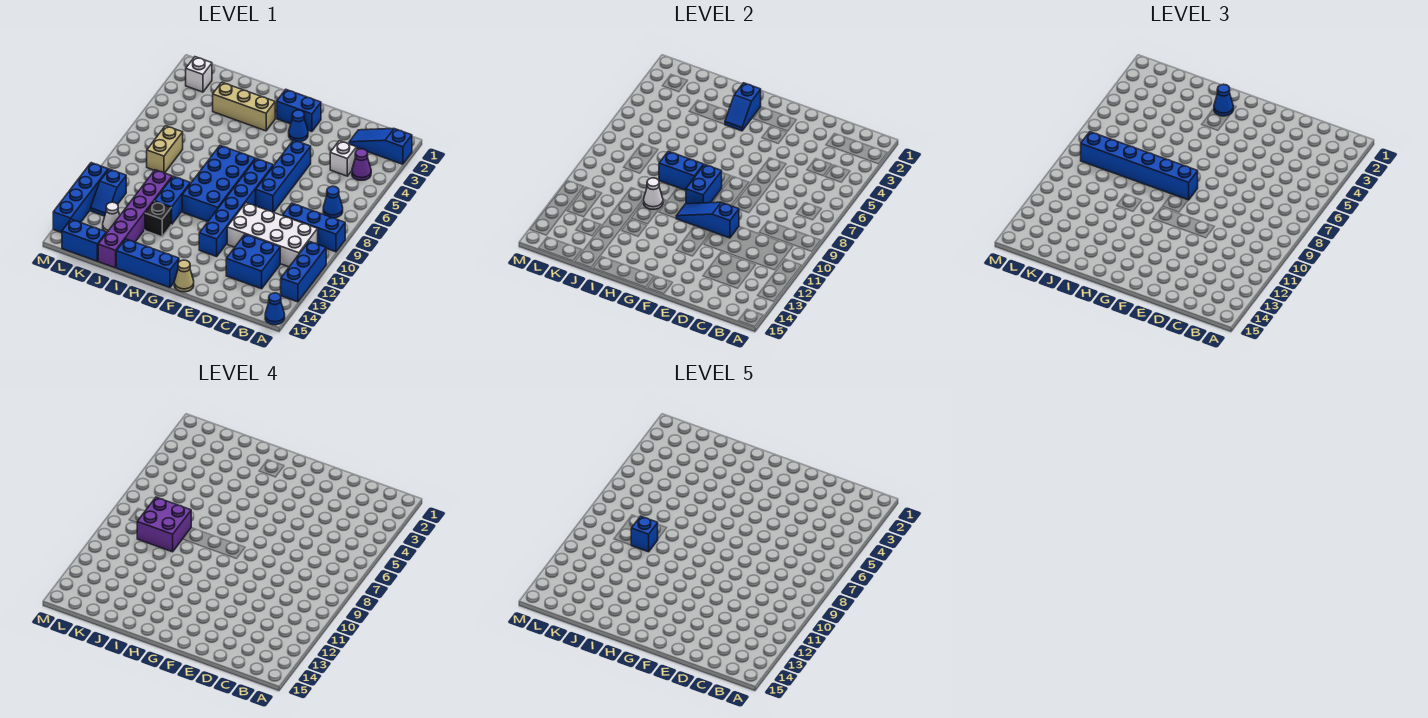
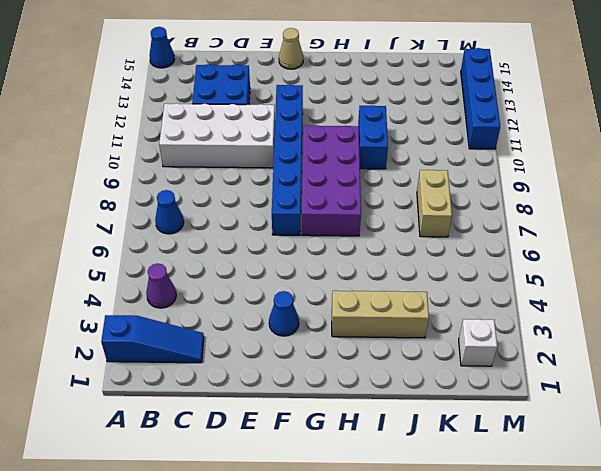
purple 2x4 brick [302,125,361,236] -> blue 2x4 brick [182,145,255,221]
none -> blue 1x3 brick [283,203,345,252]
none -> blue 1x3 brick [281,241,326,302]
none -> white 1x1 brick [330,141,357,176]
none -> blue 1x4 brick [256,140,311,212]

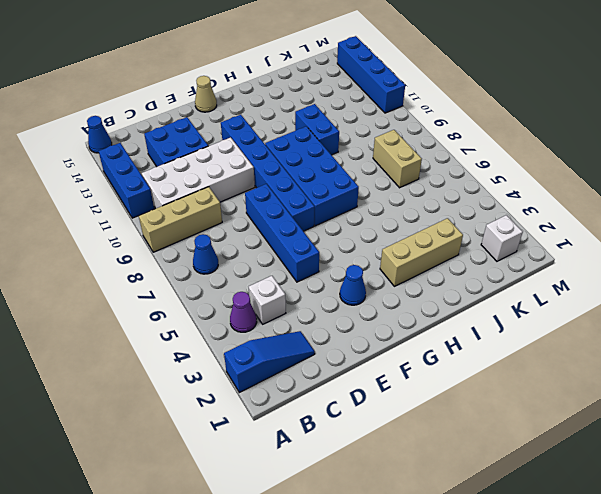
tan 1x3 brick [139,187,222,252] -> blue 1x3 brick [283,203,345,252]
none -> blue 1x2 brick [277,90,321,131]
none -> blue 1x3 brick [116,239,179,288]
none -> black 1x1 brick [145,201,171,237]
none -> purple 1x6 brick [98,170,172,268]

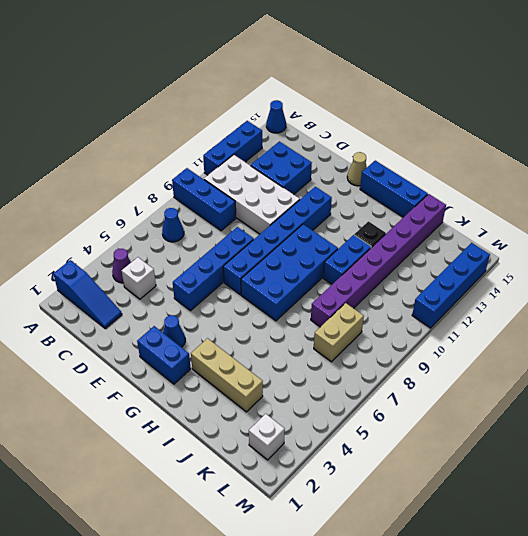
purple 1x8 brick [311,194,446,327] -> purple 1x6 brick [98,170,172,268]
none -> white 1x1 cone [103,202,120,233]
none -> blue 1x2 brick [62,219,106,261]
none -> blue 1x2 slope [91,169,126,216]
none -> blue 1x3 slope [676,202,739,238]

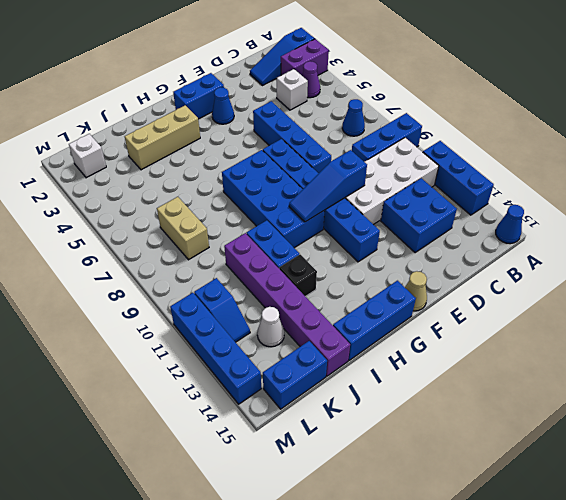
purple 1x2 brick [281,39,329,75] -> none
none -> blue 1x2 brick [686,164,722,204]
none -> blue 1x2 slope [725,83,761,131]
none -> blue 1x2 brick [659,151,704,190]
none -> white 1x1 cone [644,178,663,209]

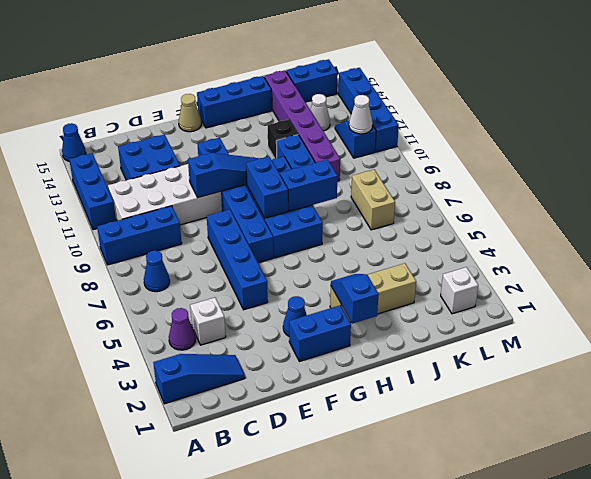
white 1x1 cone [349,95,373,134] -> white 1x1 cone moved to [644,178,663,209]
none -> blue 1x6 brick [1081,132,1198,200]
none -> blue 1x1 cone [1214,84,1233,116]
none -> purple 2x2 brick [137,497,191,552]
none -> blue 1x1 brick [631,516,658,552]

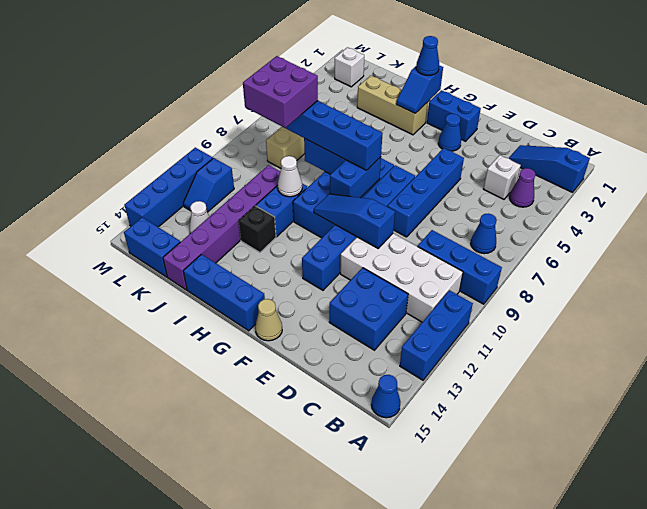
none -> blue 1x1 brick [631,516,658,552]

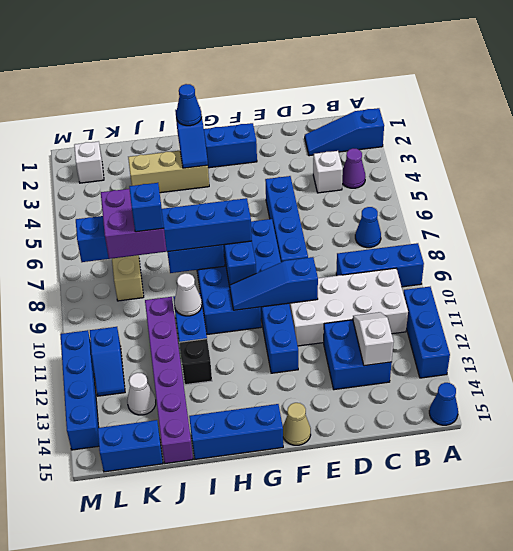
white 1x2 slope [353,312,394,366] -> none
none -> blue 1x1 cone [289,110,308,142]

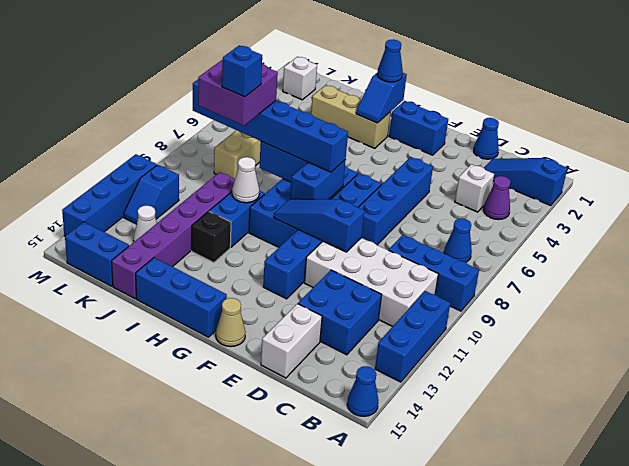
blue 1x1 cone [474,118,499,159] -> blue 1x1 cone moved to [289,110,308,142]
white 1x2 brick [261,304,322,378] -> none

